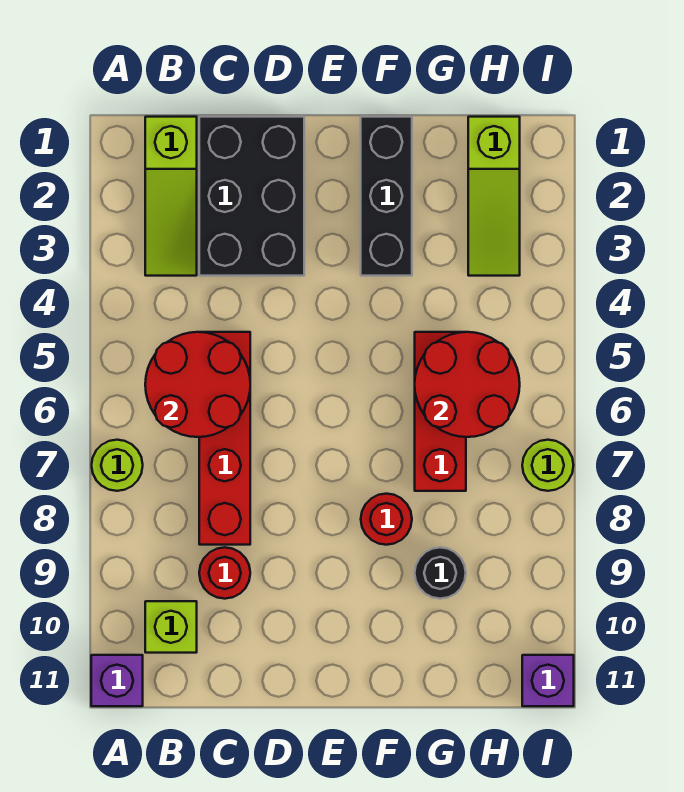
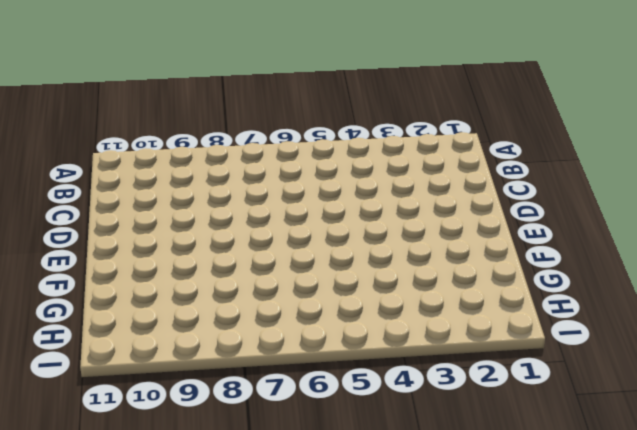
none -> lime 1x1 round brick [92,440,143,491]
none -> purple 1x1 brick [91,655,143,706]
none -> lime 1x3 slope [145,117,197,276]

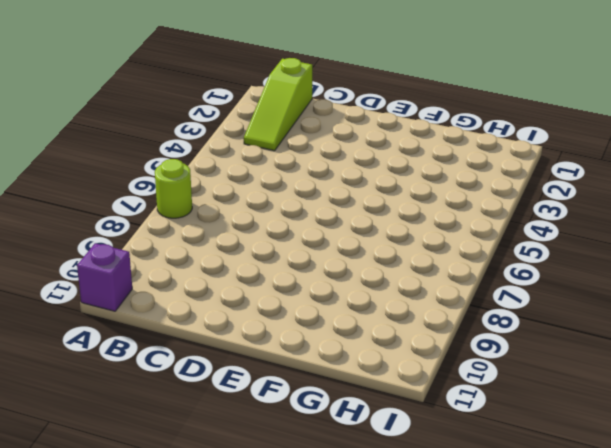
none -> lime 1x1 brick [145,601,197,653]
none -> black 2x3 brick [199,117,304,276]
none -> red 1x4 brick [199,332,250,545]

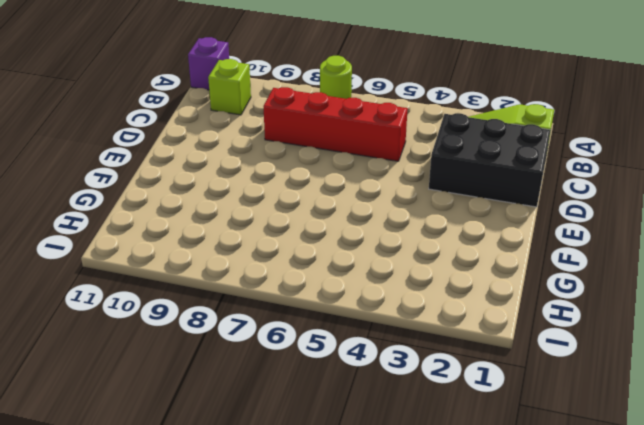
none -> red 1x1 round brick [199,547,250,599]
none -> black 1x3 brick [361,117,412,276]
none -> red 1x1 round brick [361,494,412,545]

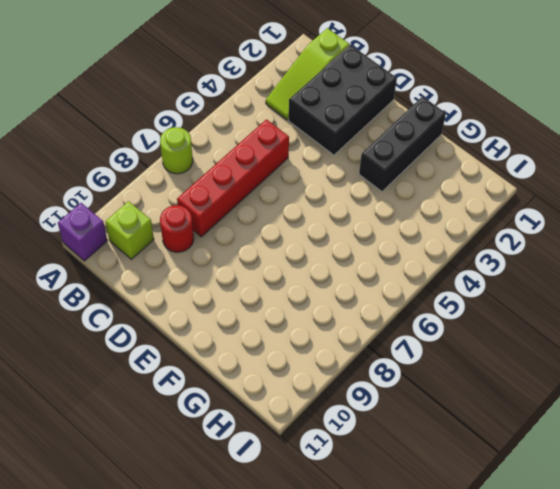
none -> red 1x1 round brick [361,494,412,545]
none -> red 1x3 brick [415,332,466,491]
none -> black 1x1 round brick [415,547,466,599]

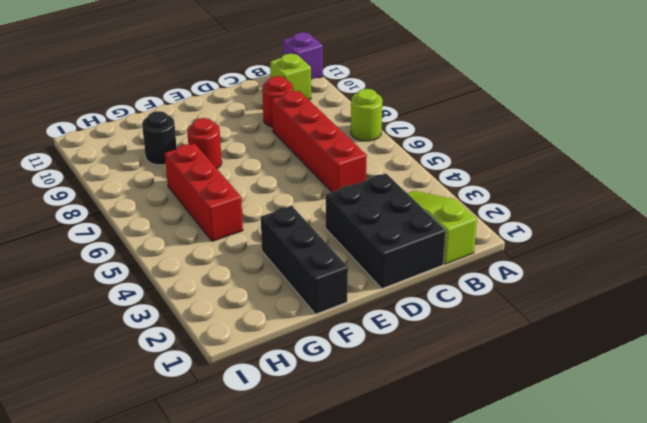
none -> lime 1x3 slope [468,117,520,276]
none -> lime 1x1 round brick [522,440,574,491]
none -> purple 1x1 brick [522,655,574,706]

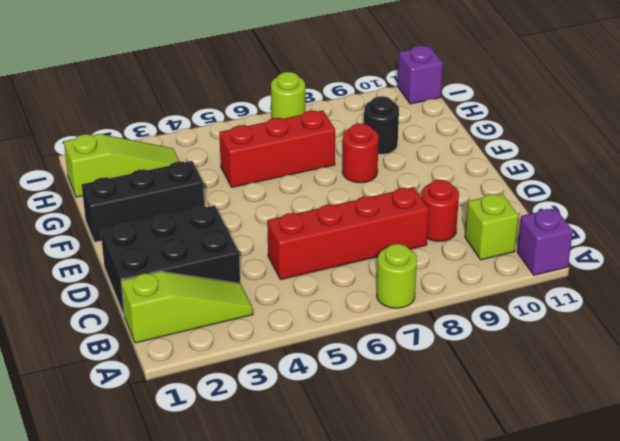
none -> red 2x2 round brick [145,332,250,437]
none -> red 2x2 round brick [415,332,520,437]

